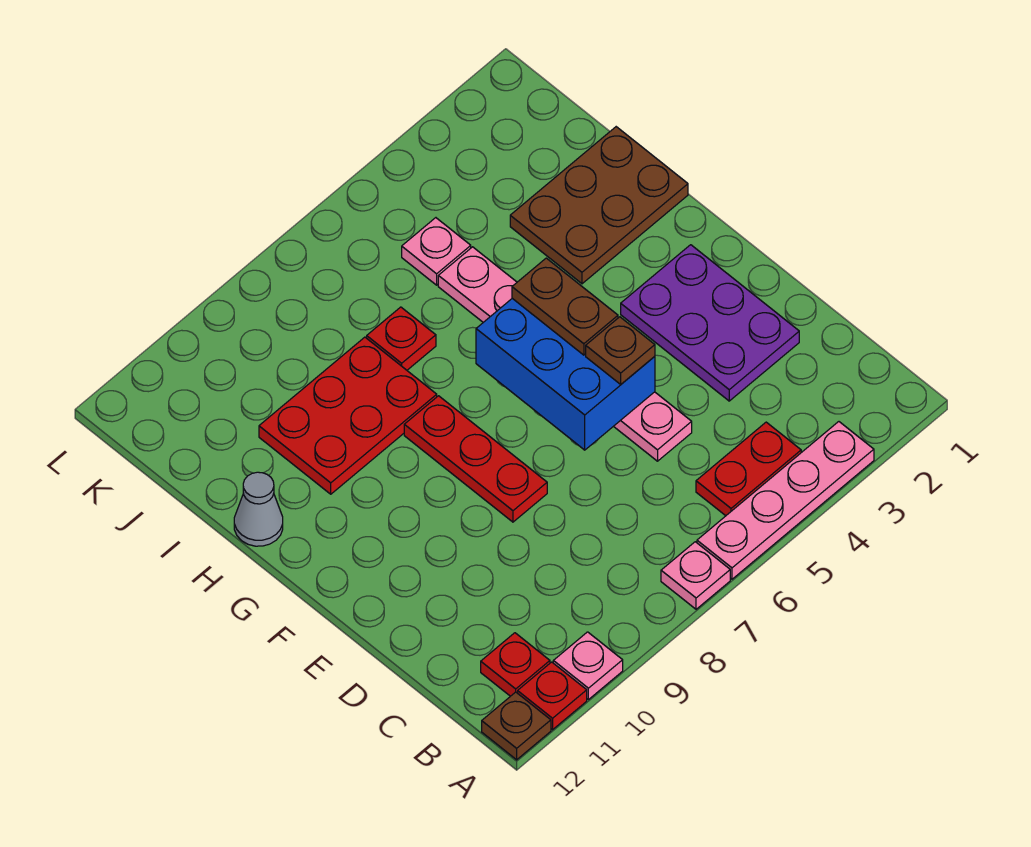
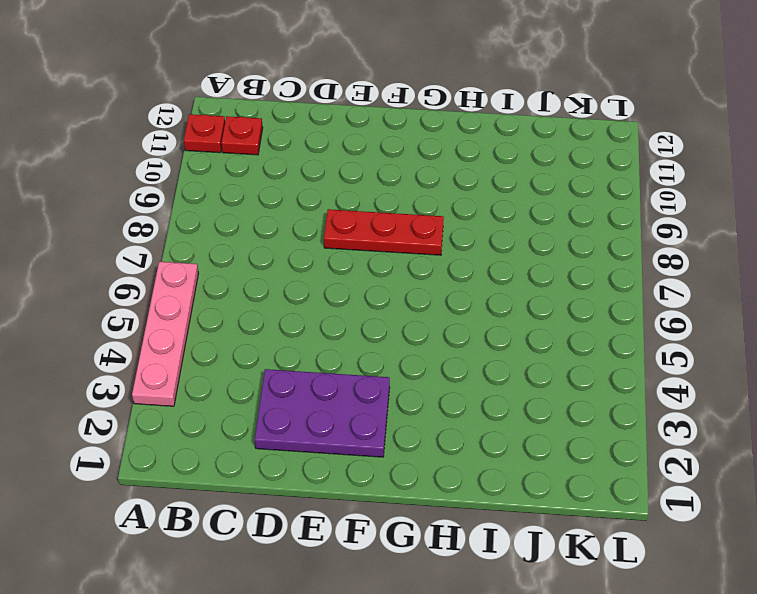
none -> pink 1x1 plate [661,542,730,609]
none -> pink 1x1 plate [553,632,623,700]
none -> brown 1x1 plate [482,692,551,760]

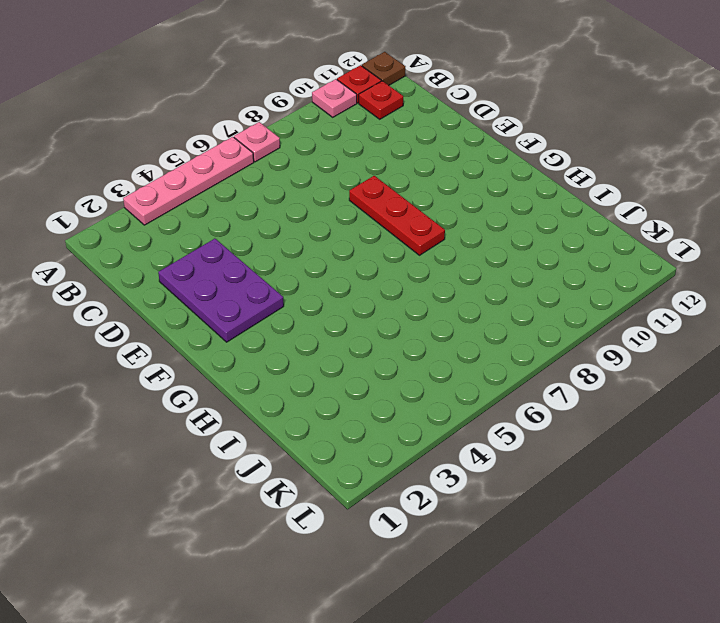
none -> red 1x2 plate [696,422,801,516]
none -> pink 1x6 plate [438,247,692,461]
none -> brown 2x3 plate [510,127,688,284]

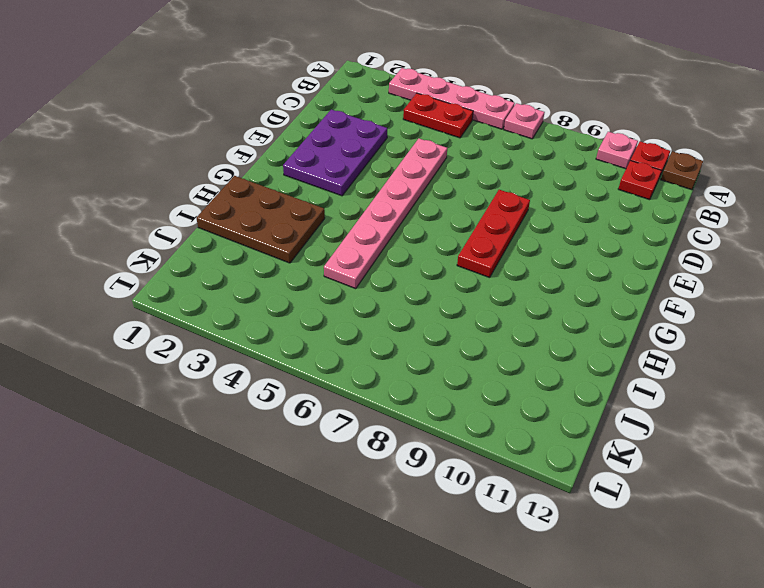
none -> red 2x3 plate [259,337,437,494]
none -> grey 1x1 cone [234,472,283,546]
none -> red 1x1 plate [367,307,436,370]

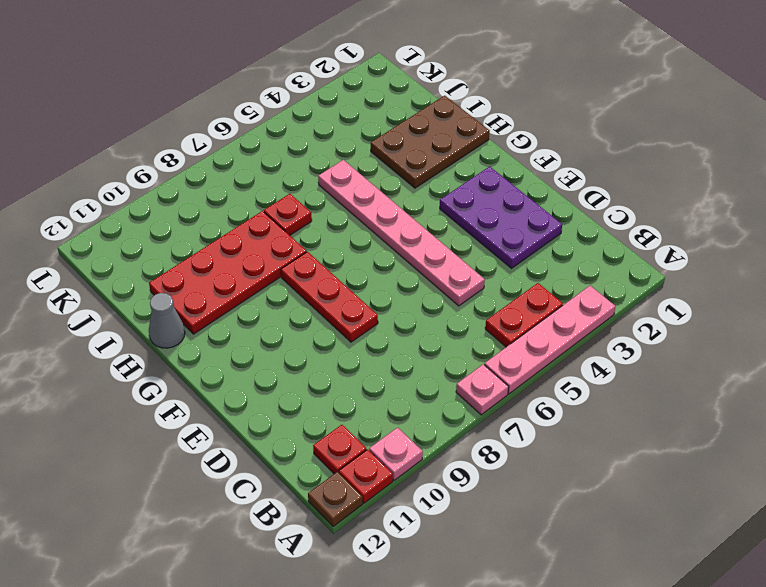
red 2x4 plate [149,211,307,334] -> red 2x3 plate [259,337,437,494]
none -> pink 1x1 plate [402,218,471,285]
none -> blue 2x3 brick [476,298,655,450]
none -> brown 1x1 plate [586,317,655,384]

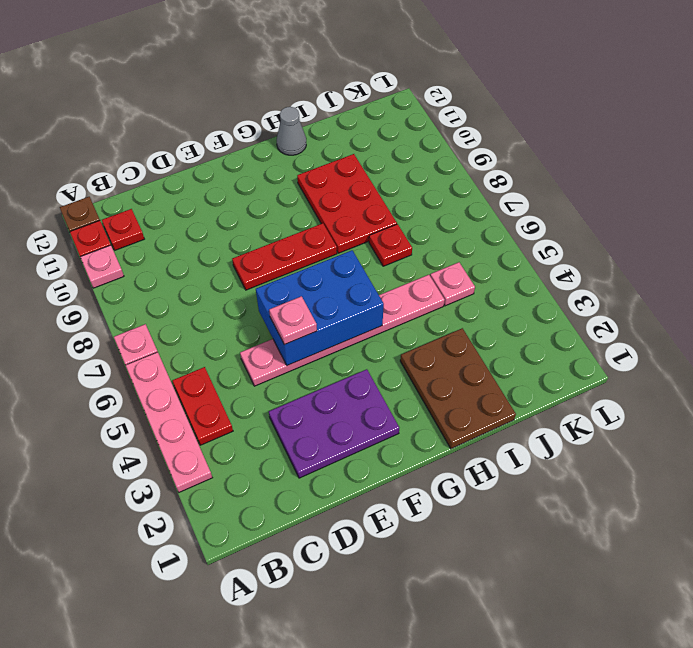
pink 1x1 plate [269,296,317,345] -> brown 1x1 plate [586,317,655,384]
none -> brown 1x2 plate [512,258,618,355]

